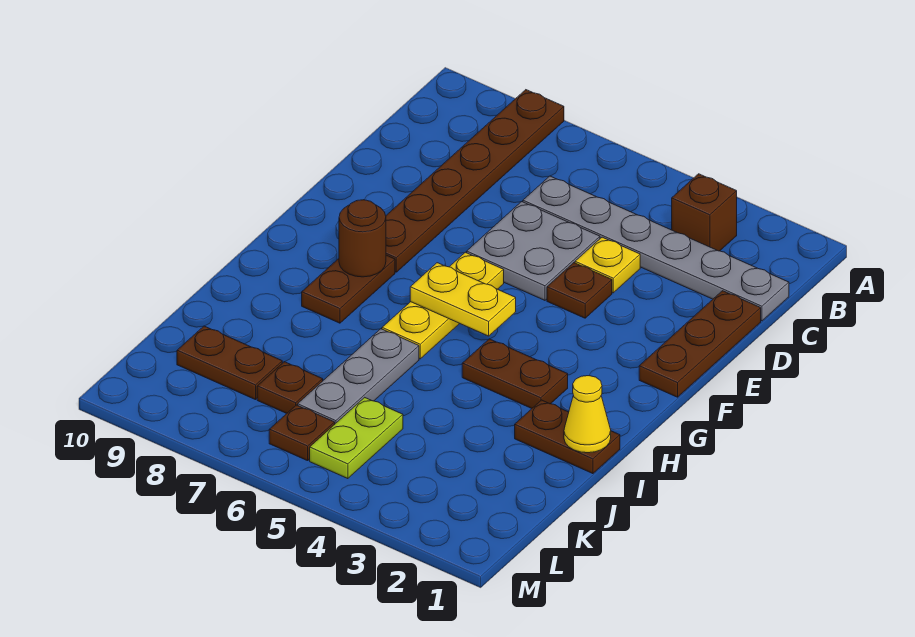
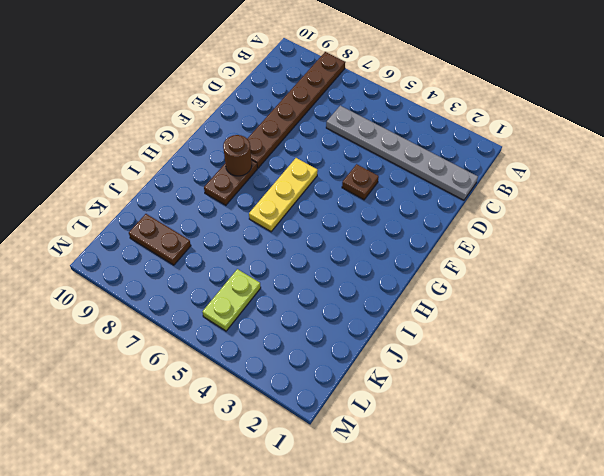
none -> brown 1x1 brick [672,174,737,251]
none -> brown 1x3 plate [639,291,761,397]
none -> yellow 1x1 plate [575,237,640,293]

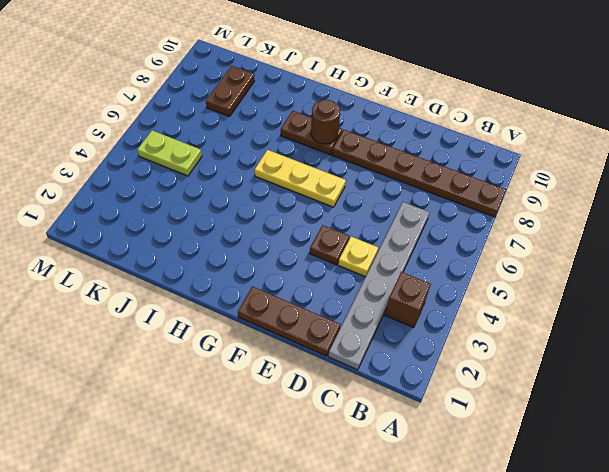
none -> grey 2x2 plate [467,202,600,300]
none -> brown 1x2 plate [462,339,568,408]
none -> brown 1x2 plate [515,400,620,474]

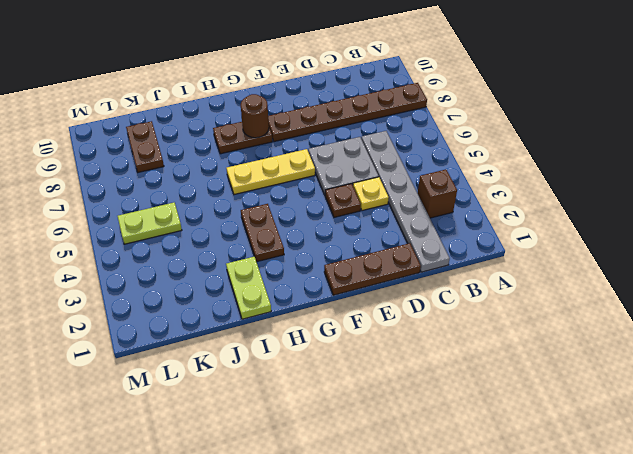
lime 1x2 plate [226,257,271,319] -> brown 1x2 plate [515,400,620,474]
none -> grey 1x3 plate [298,329,419,424]
none -> brown 1x1 plate [257,362,323,413]
none -> brown 1x1 plate [269,405,335,461]

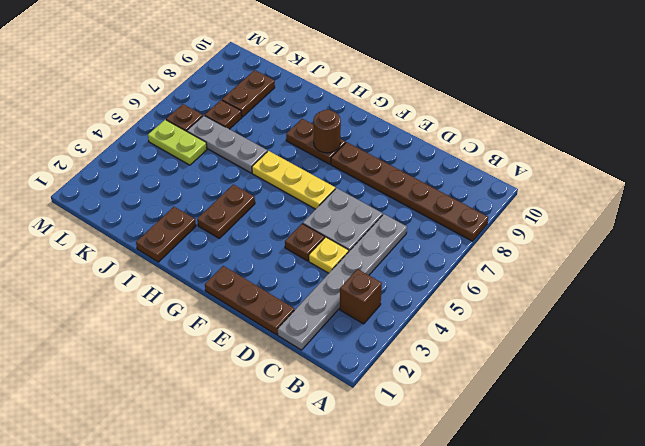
none -> yellow 1x2 plate [410,263,516,336]
none -> yellow 1x1 cone [564,376,611,453]

